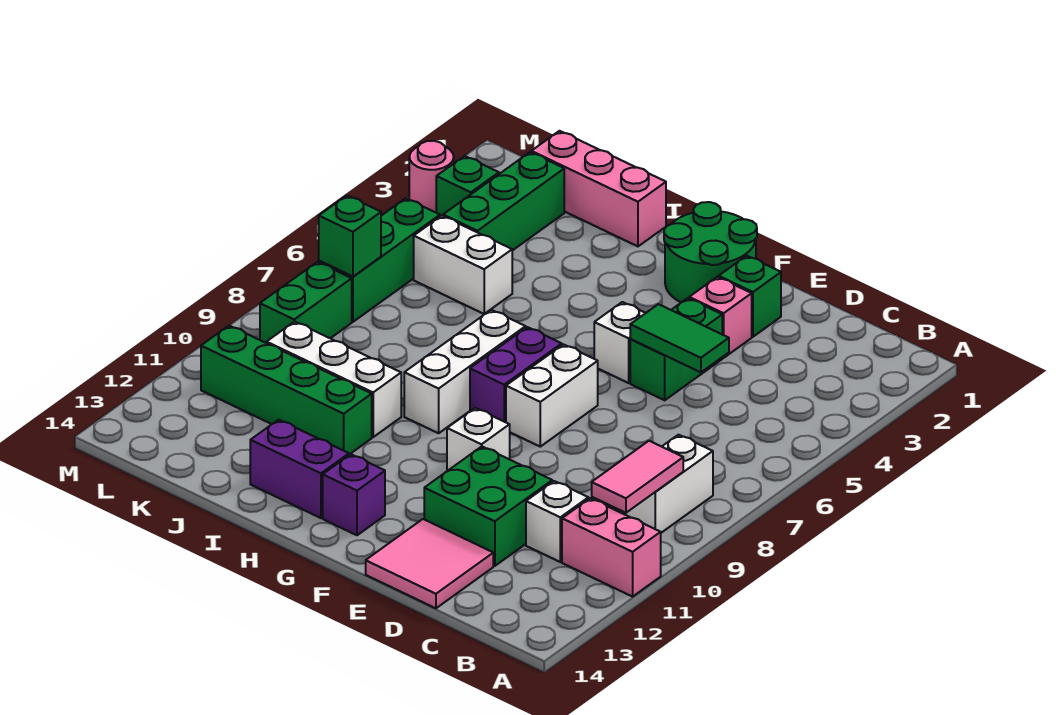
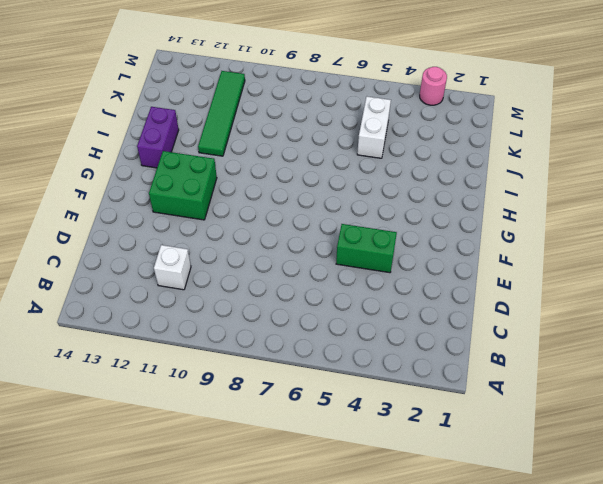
green 2x2 brick [149,151,217,220] -> green 2x2 brick moved to [424,447,552,566]
green 1x4 tile [198,71,245,156] -> green 1x4 brick [201,326,372,454]
none -> pink 1x2 brick [562,498,661,597]
none -> white 1x2 brick [621,435,713,533]
none -> pink 2x2 tile [366,519,493,608]

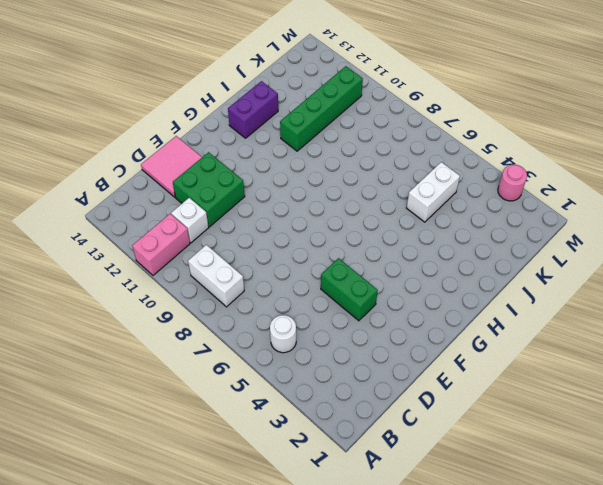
white 1x1 round brick [270,315,296,353] -> none
none -> green 1x1 brick [719,256,781,337]
none -> pink 1x1 brick [689,277,752,358]
none -> green 2x2 round brick [664,202,757,303]

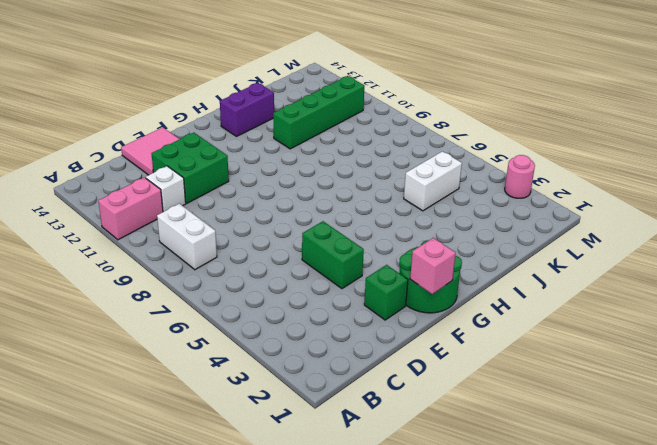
pink 1x1 brick [410,238,456,294] -> pink 1x1 brick moved to [689,277,752,358]
none -> white 1x1 brick [594,302,645,383]
none -> white 1x2 brick [506,344,598,447]
none -> white 1x1 brick [447,408,510,471]

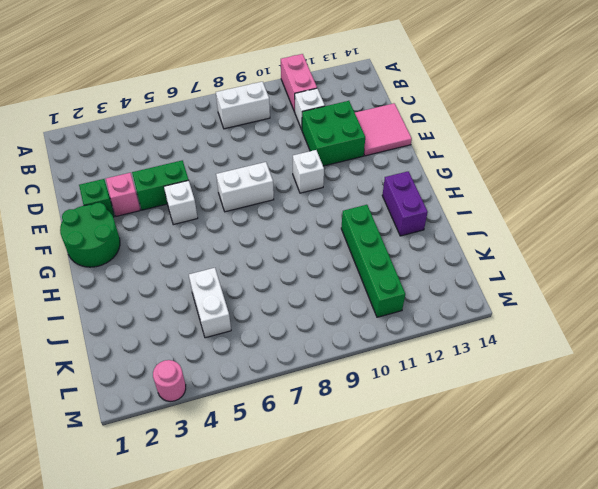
none -> purple 1x2 brick [470,327,562,422]
none -> purple 1x1 brick [323,454,385,535]
none -> white 1x3 brick [404,310,526,433]

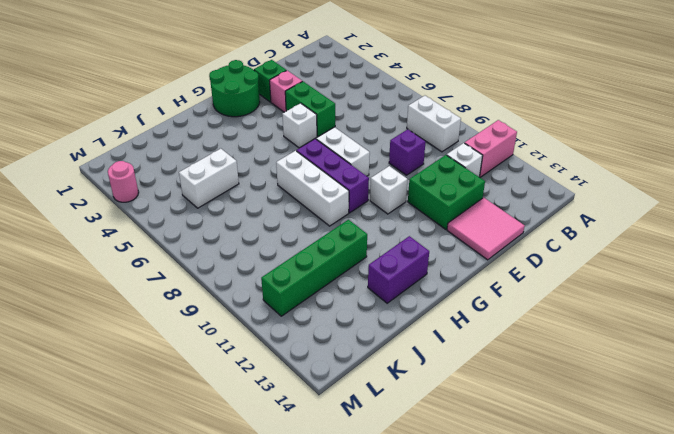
purple 1x1 brick [389,129,426,175] -> purple 1x1 brick moved to [323,454,385,535]
purple 1x3 brick [297,139,369,213] -> purple 1x2 brick [470,327,562,422]
none -> pink 1x3 brick [531,131,666,246]
none -> white 1x3 brick [267,322,401,437]
none -> green 1x3 brick [443,152,564,251]

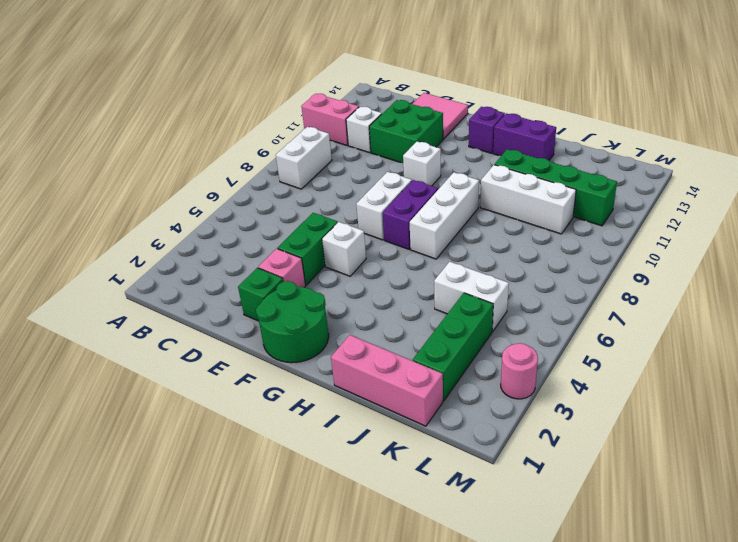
none -> green 1x1 brick [436,156,499,216]
none -> green 1x3 brick [319,198,440,322]
none -> green 1x2 brick [260,262,352,343]

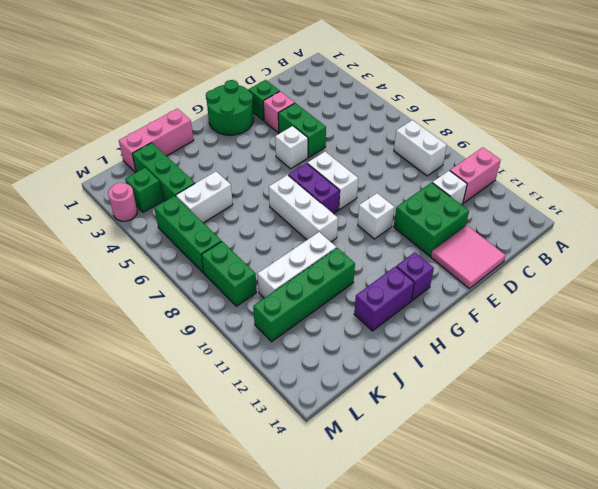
none -> pink 1x2 tile [592,441,683,513]
none -> green 1x2 tile [630,304,729,372]
none -> green 1x1 brick [319,196,381,276]

